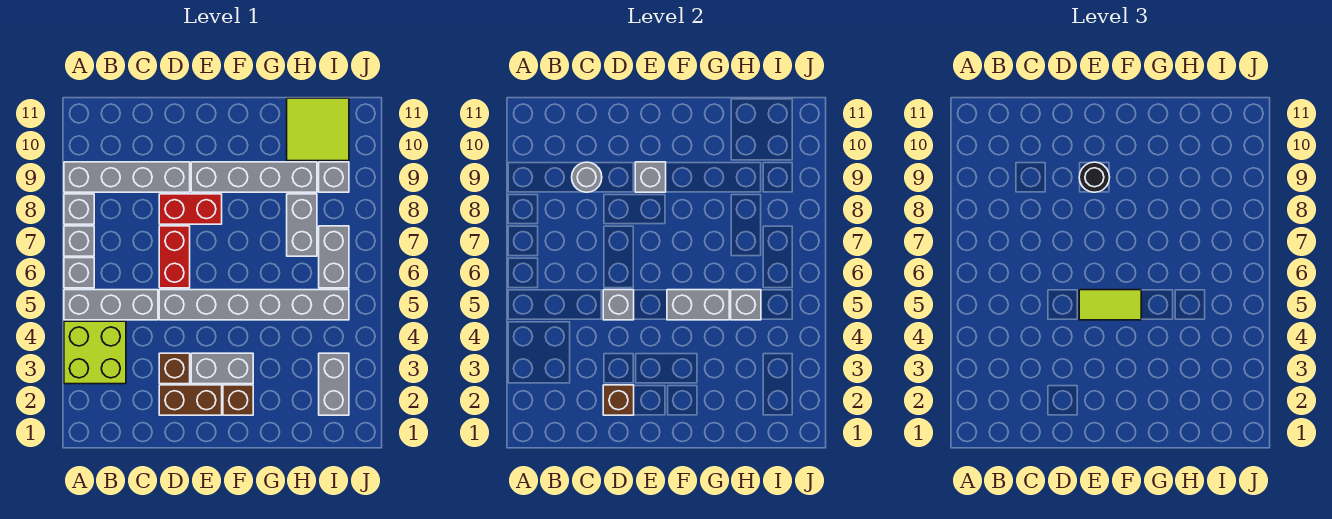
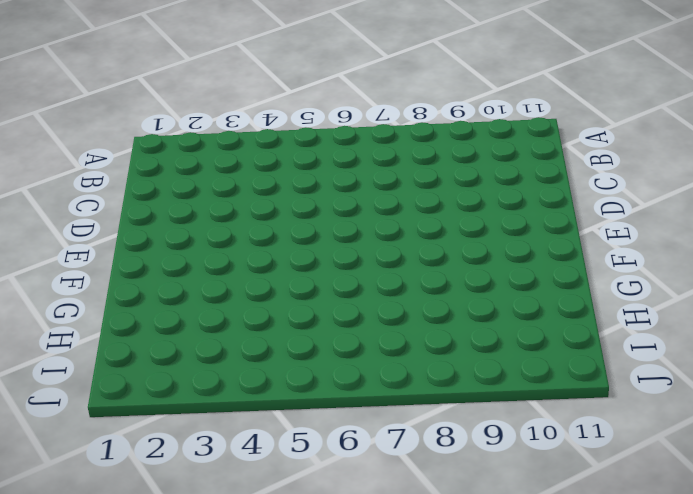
none -> lime 2x2 brick [64,321,126,384]
none -> grey 1x3 brick [64,290,158,320]
none -> grey 1x1 brick [64,258,94,288]

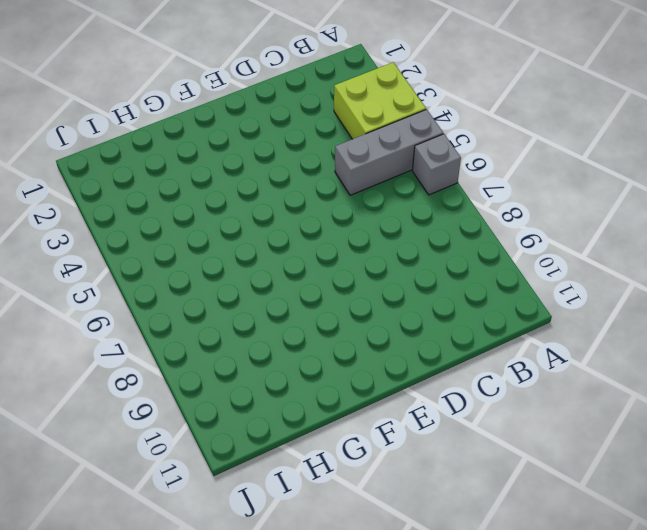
none -> grey 1x1 brick [64,226,94,256]
none -> grey 1x1 brick [64,194,94,224]
none -> grey 1x4 brick [64,162,190,192]

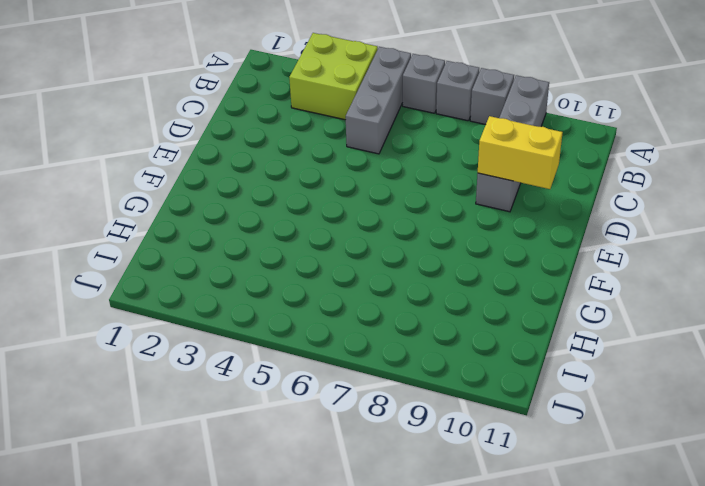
yellow 1x2 brick [478,116,563,189] -> none
none -> brown 1x2 brick [159,385,222,415]
none -> brown 1x1 brick [159,353,190,384]
none -> grey 1x6 brick [159,290,349,320]

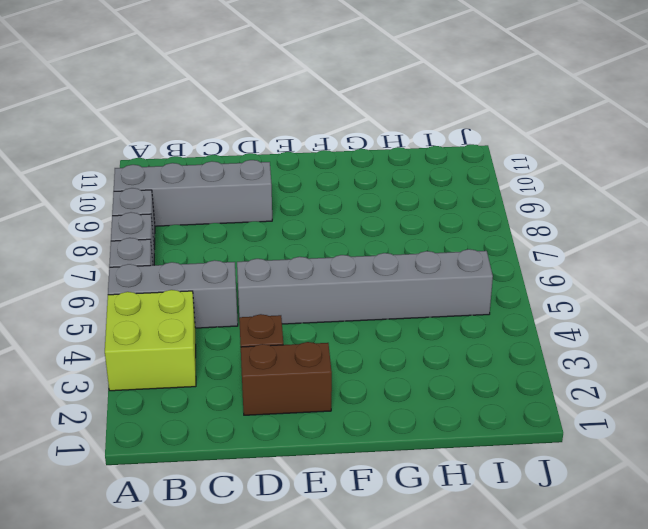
none -> red 1x2 brick [159,226,190,288]
none -> red 1x2 brick [159,194,222,224]
none -> grey 1x2 brick [191,353,253,384]

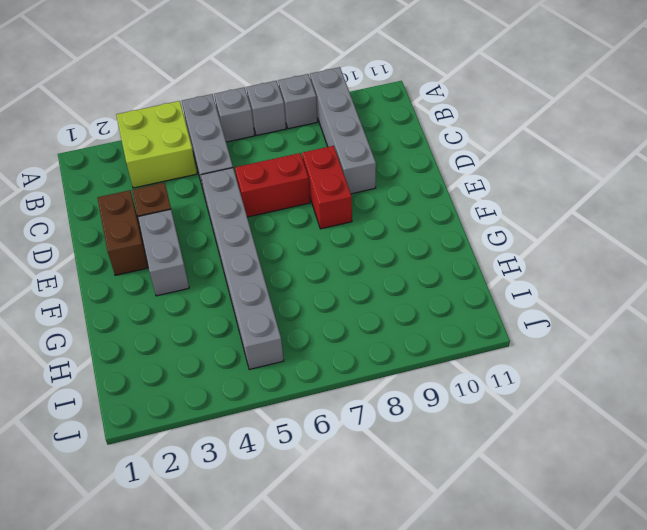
none -> grey 1x4 brick [191,162,317,192]
none -> brown 1x1 brick [223,385,253,415]
none -> grey 1x2 brick [287,194,317,256]

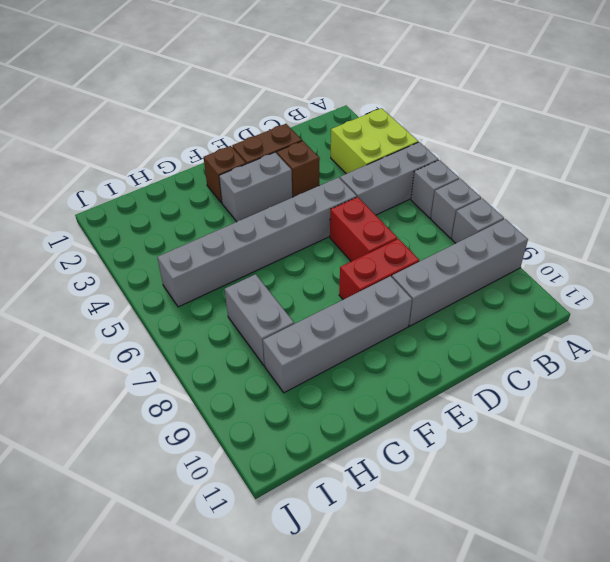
none -> lime 2x2 tile [287,98,349,161]
none -> grey 1x2 brick [319,353,349,415]
none -> grey 1x2 brick [319,226,349,288]

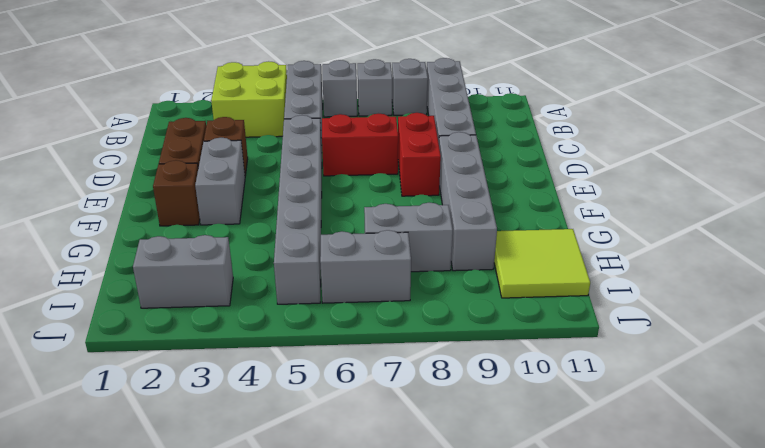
none -> grey 1x1 brick [319,162,349,192]
none -> grey 1x1 round brick [572,162,602,192]
none -> brown 1x1 brick [603,385,634,415]

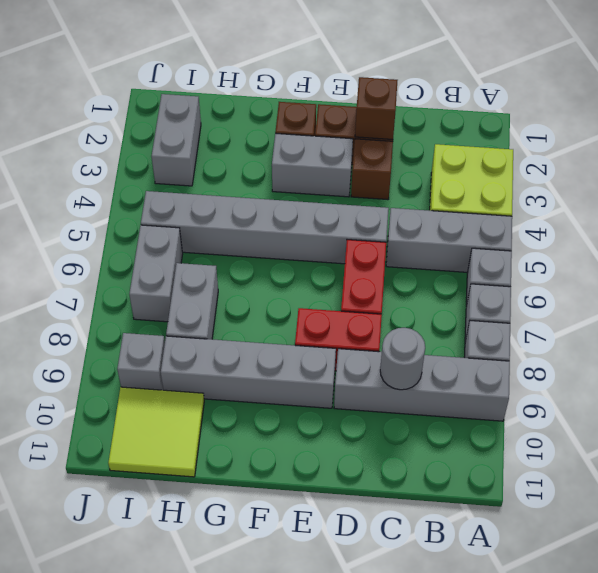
none -> grey 1x1 brick [603,290,634,320]
none -> grey 1x1 brick [635,162,666,192]
none -> grey 1x2 brick [667,290,729,320]

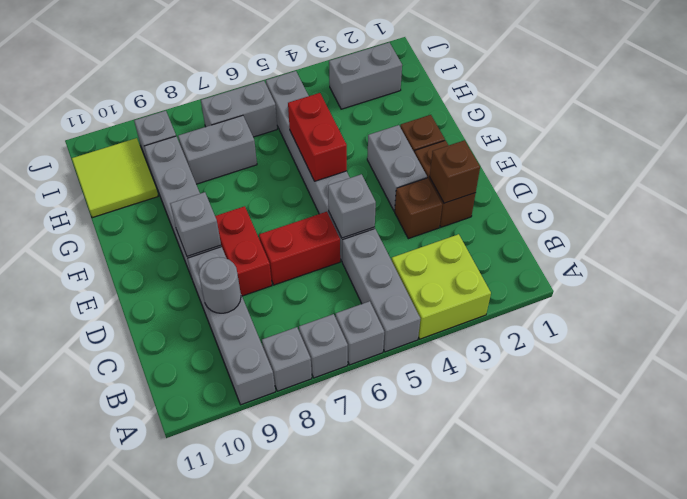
red 1x2 brick [288,93,347,181] -> grey 1x2 brick [667,290,729,320]
none -> grey 1x1 brick [731,290,761,320]
none -> lime 1x2 tile [1079,290,1141,320]
none -> black 1x1 round brick [1079,162,1110,192]

